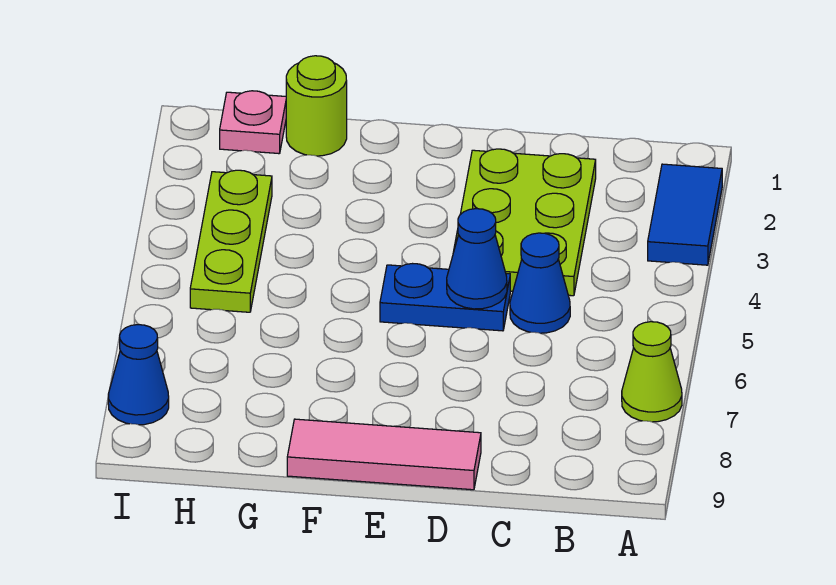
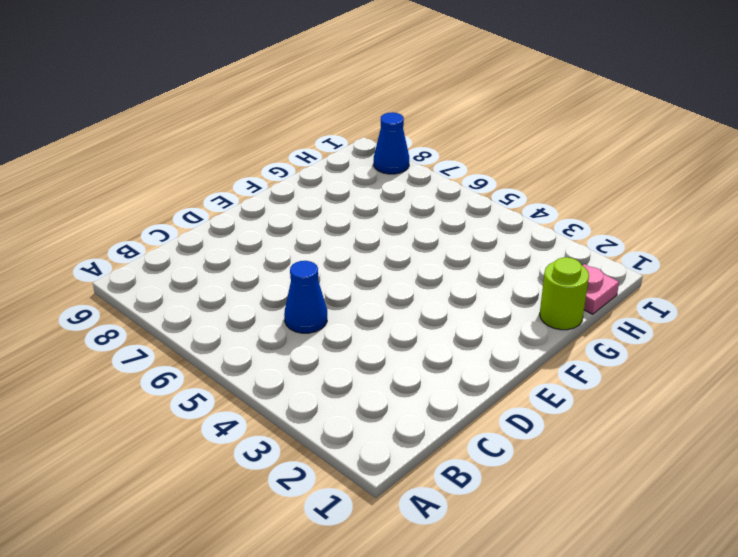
none -> blue 1x2 tile [648,164,722,265]
none -> lime 1x1 cone [622,322,682,422]

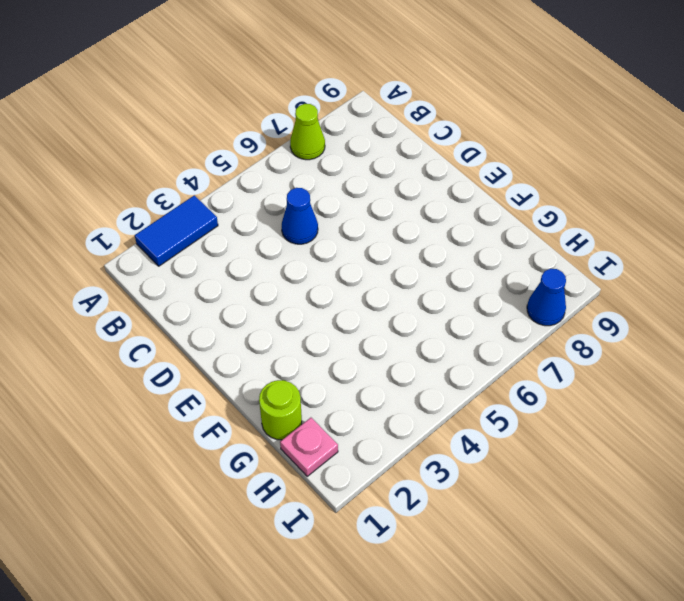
none -> lime 2x3 plate [454,149,596,296]
none -> blue 1x2 plate [380,264,510,331]

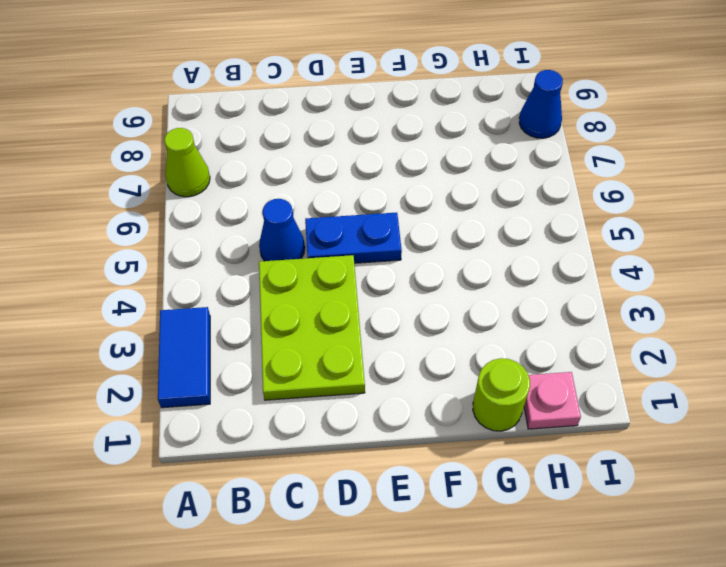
none -> pink 1x3 tile [287,419,481,490]
none -> lime 1x3 plate [190,170,272,312]

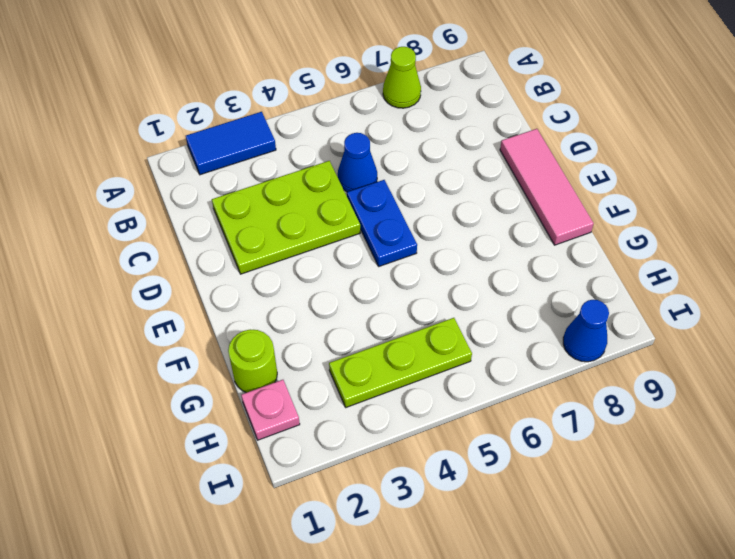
none -> blue 1x1 cone [447,209,507,309]

